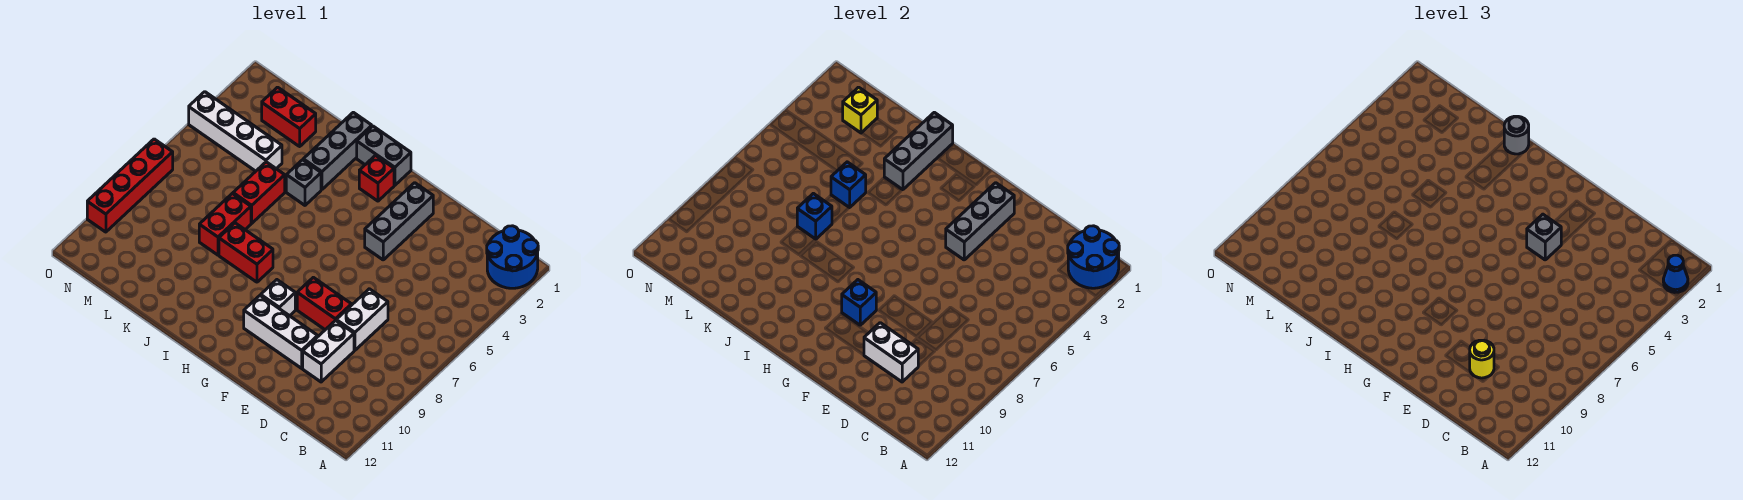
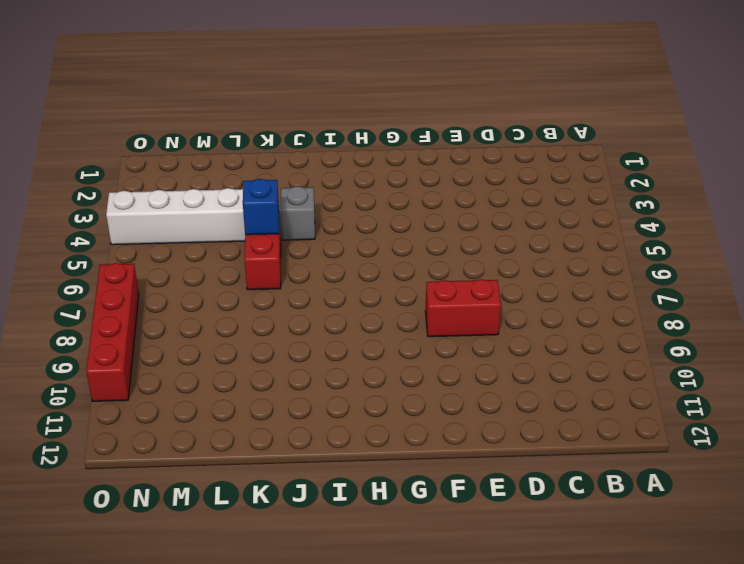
none -> blue 2x2 round brick [487,226,538,288]
none -> white 1x2 brick [336,289,388,350]
none -> white 1x2 brick [303,320,354,382]

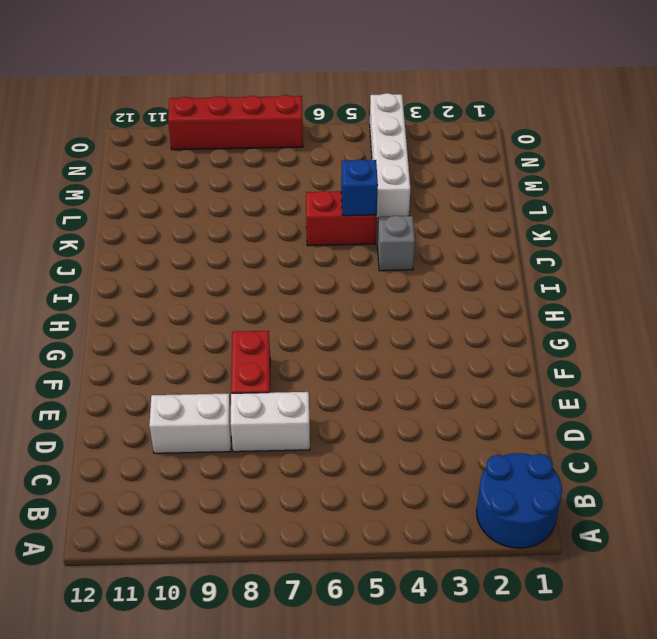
none -> white 1x3 brick [244,296,318,368]
none -> grey 1x3 brick [365,183,433,260]
none -> white 1x1 brick [261,280,295,316]

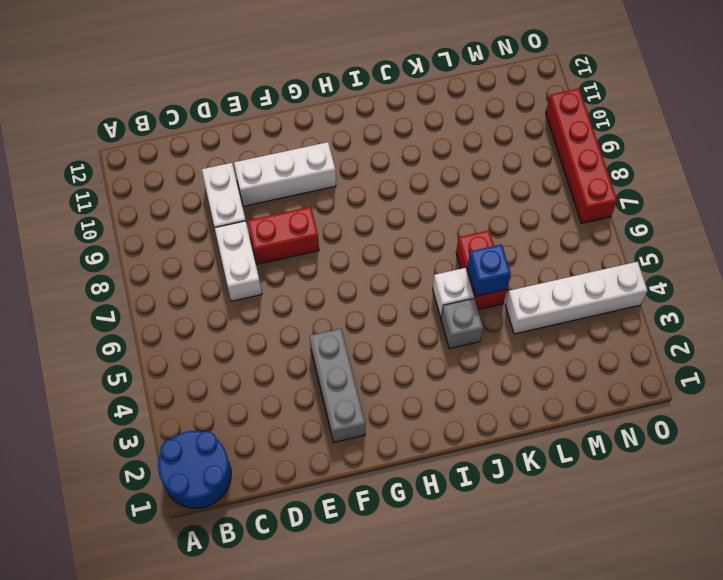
white 1x1 brick [433,268,474,317] -> white 1x1 brick moved to [261,280,295,316]
none -> grey 1x2 brick [357,126,411,185]
none -> red 1x1 brick [359,156,394,201]
none -> red 1x2 brick [219,223,273,282]

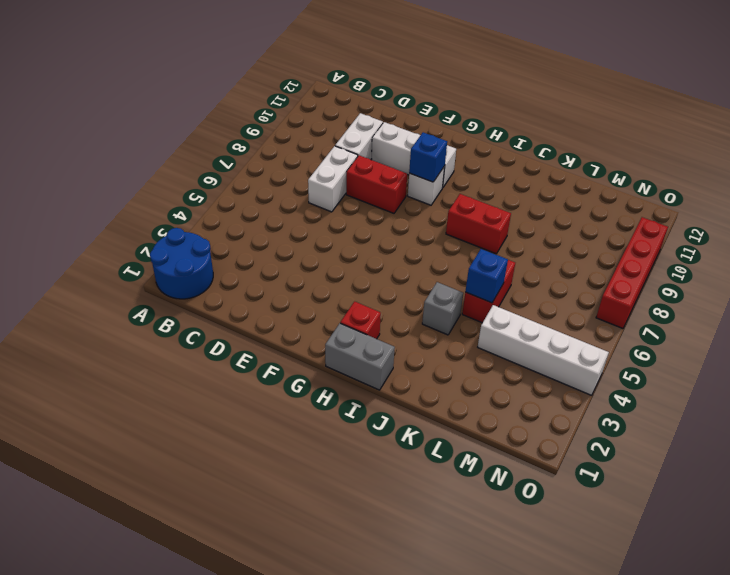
none -> grey 1x3 brick [365,183,433,260]
none -> grey 1x3 brick [303,112,372,190]
none -> red 1x2 brick [199,193,251,255]

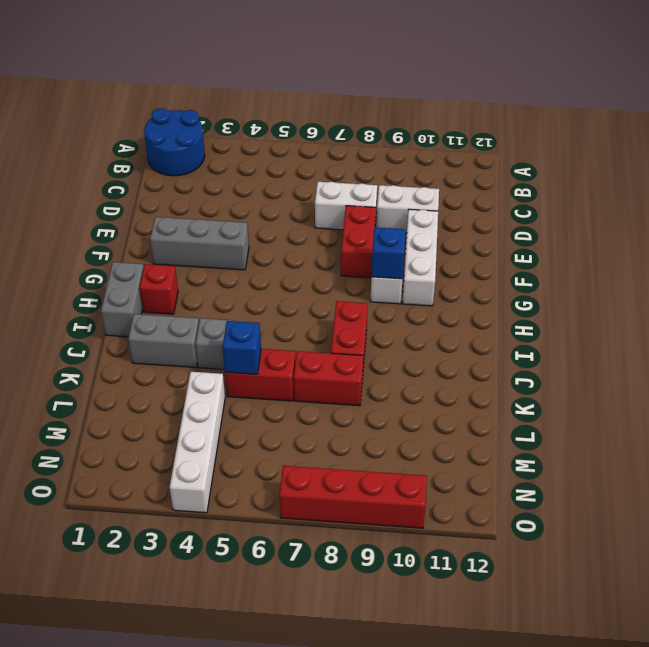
grey 1x2 brick [128,314,199,368] -> grey 1x3 brick [303,112,372,190]
none -> red 1x2 brick [262,87,316,146]
none -> blue 2x2 round brick [1068,226,1119,288]
none -> white 1x2 brick [864,323,918,382]

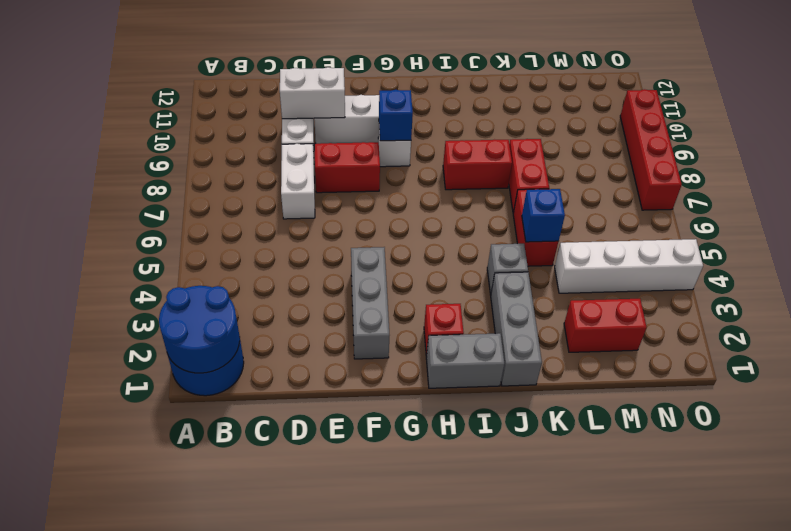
none -> grey 1x3 brick [946,183,1014,260]
none -> grey 1x3 brick [884,112,953,190]
none -> blue 1x1 brick [797,193,832,239]

